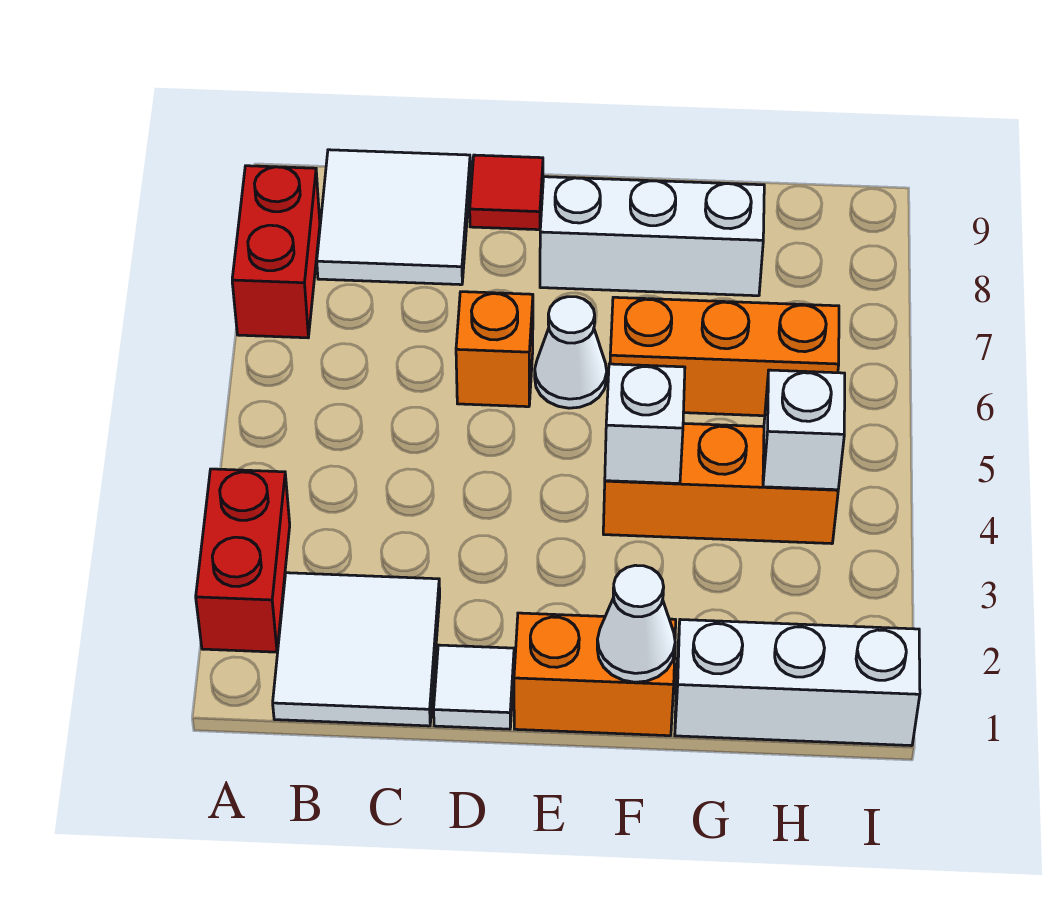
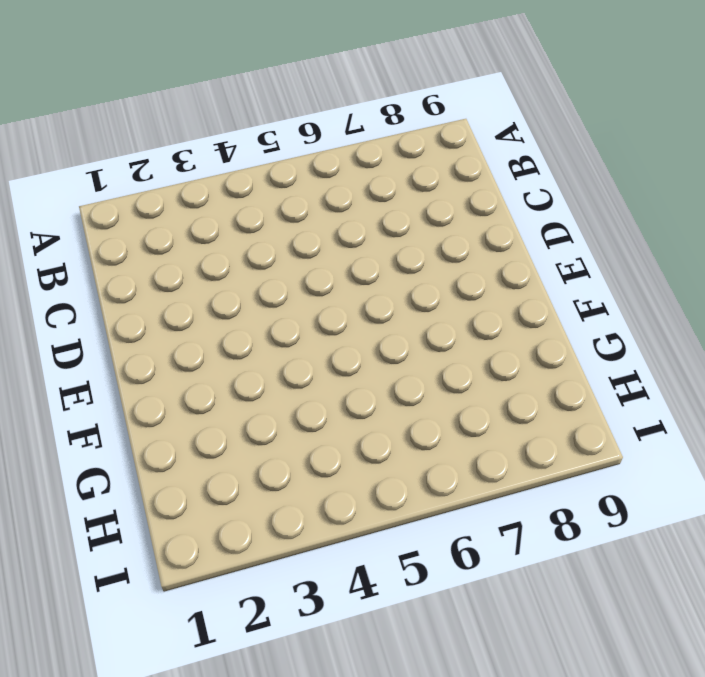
none -> red 1x2 brick [196,469,290,652]
none -> red 1x2 brick [232,166,320,338]
none -> white 2x2 tile [273,573,440,726]

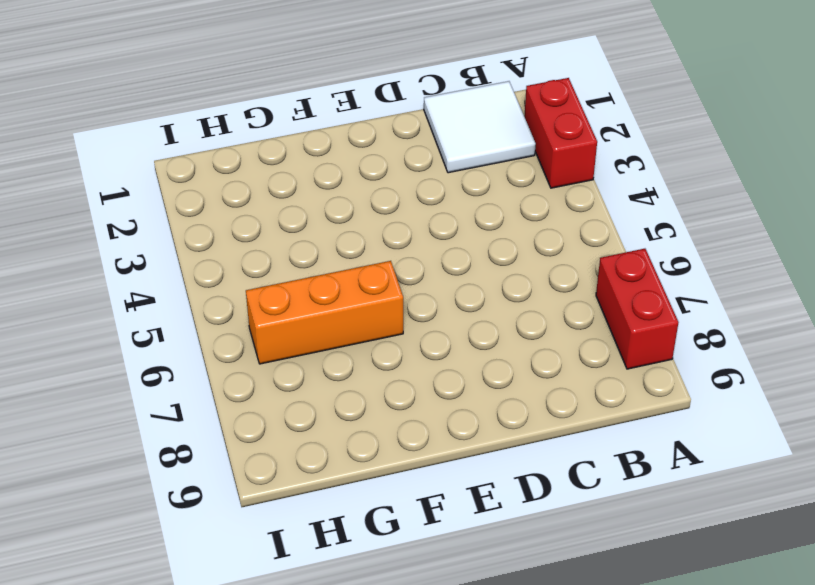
none -> white 2x2 tile [317,150,470,285]
none -> white 1x1 tile [434,645,514,729]
none -> orange 1x1 brick [456,292,533,407]

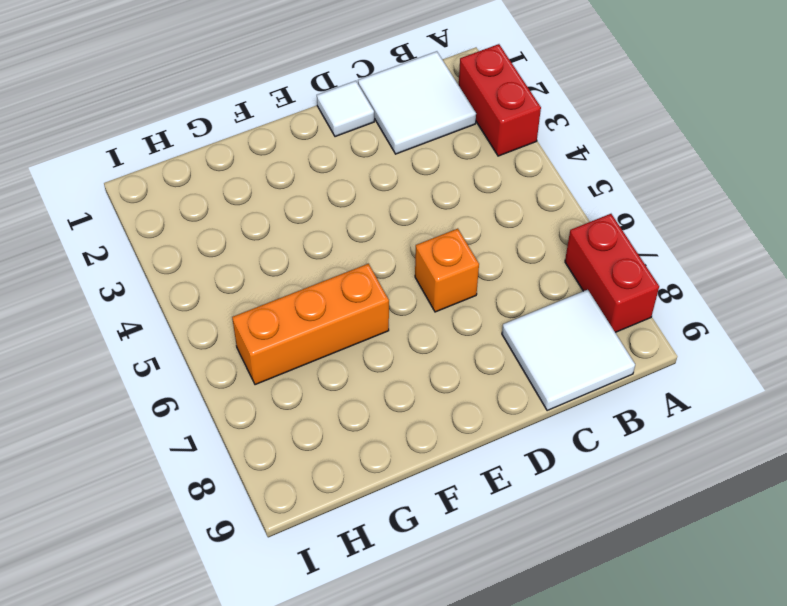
none -> red 1x1 tile [470,155,543,230]
none -> orange 1x2 brick [514,613,676,736]
none -> white 1x1 cone [535,297,607,408]

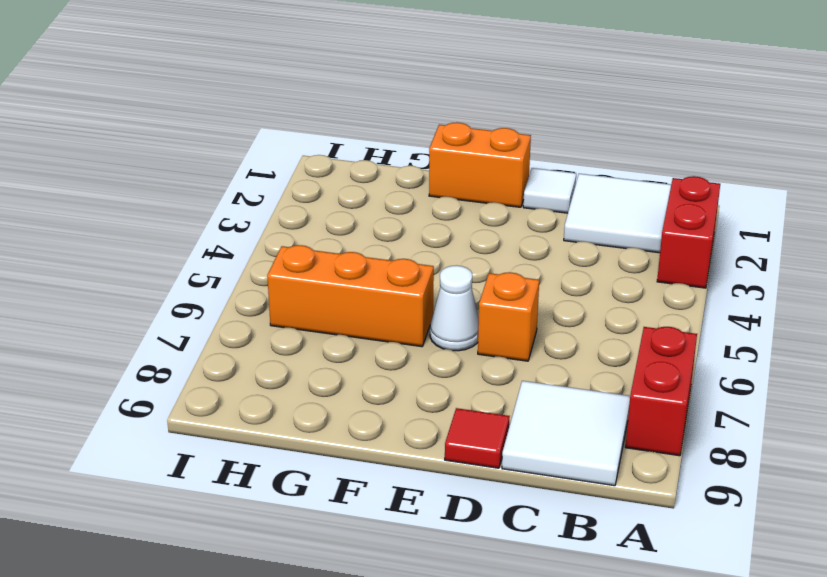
none -> white 1x3 brick [540,177,764,296]
none -> orange 1x3 brick [603,423,838,544]
none -> white 1x3 brick [675,620,920,746]

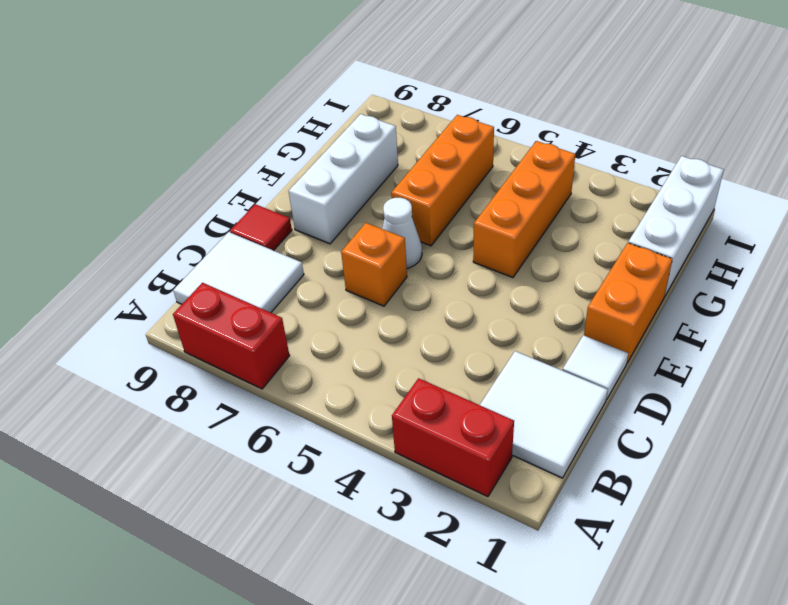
none -> white 1x1 cone [597,565,675,682]
none -> white 1x1 brick [605,364,685,484]
none -> white 1x1 brick [763,370,845,490]

